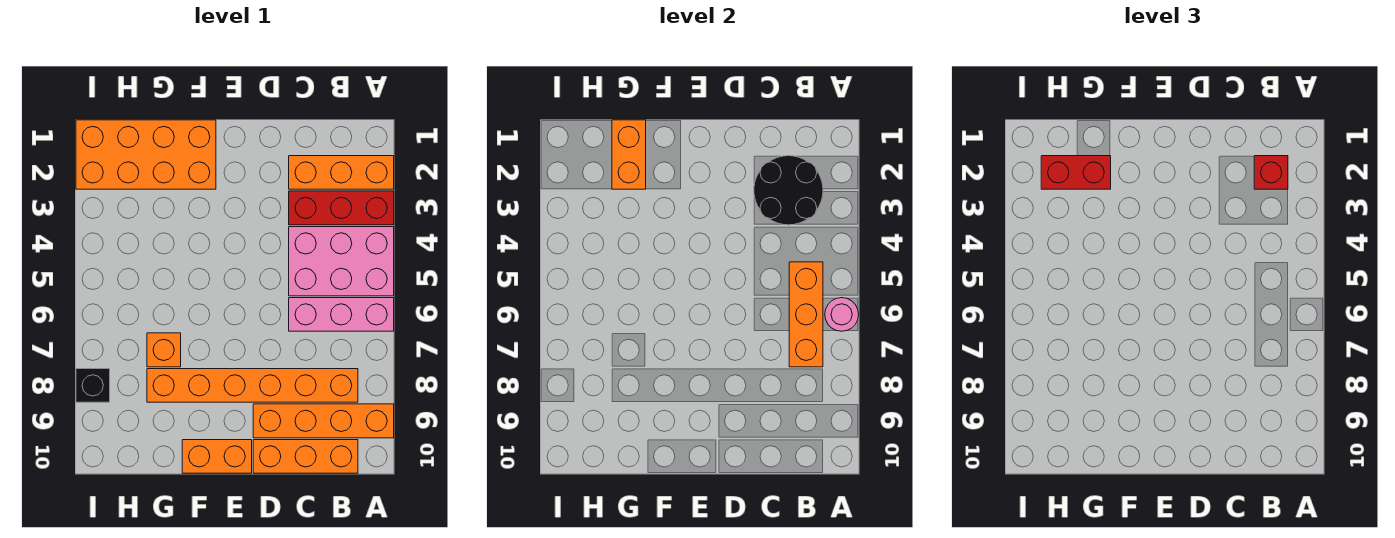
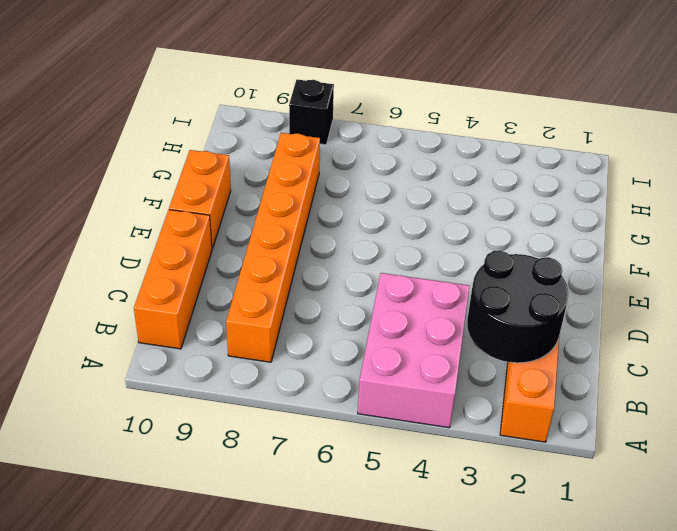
none -> red 1x3 brick [289,191,394,225]
none -> pink 1x3 brick [289,298,394,331]
none -> orange 1x4 brick [253,404,394,438]

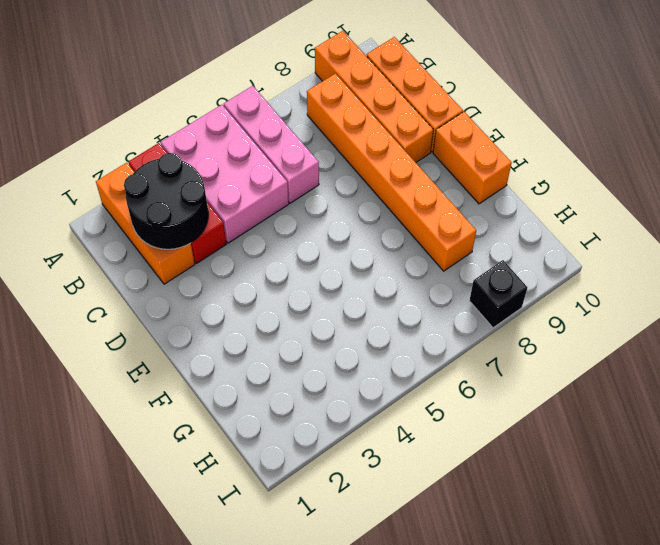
none -> orange 2x4 brick [76,120,216,189]
none -> orange 1x1 brick [147,333,181,367]
none -> pink 1x1 round brick [825,298,859,331]

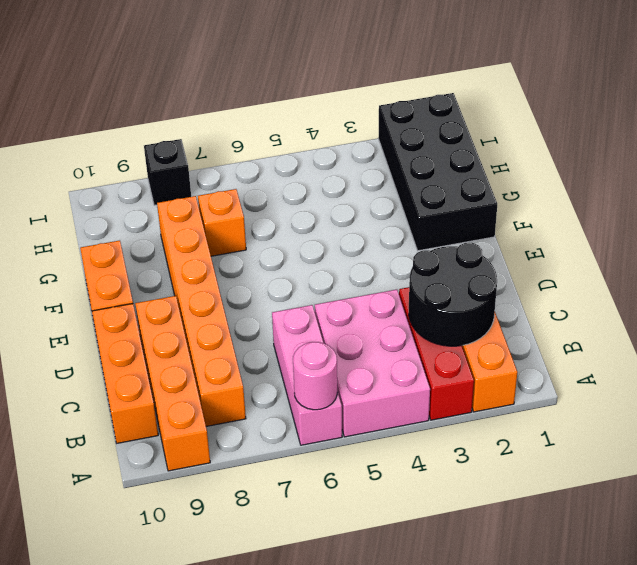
black 2x4 brick [378,93,497,251] -> orange 2x4 brick [76,120,216,189]
none -> orange 1x3 brick [789,262,823,367]
none -> orange 1x2 brick [612,120,646,189]
none -> red 1x1 brick [1254,156,1288,189]

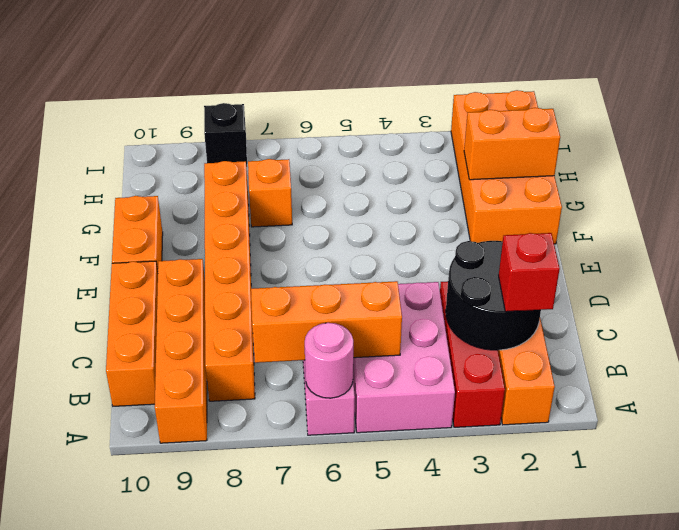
none -> red 1x2 brick [1041,156,1111,189]

